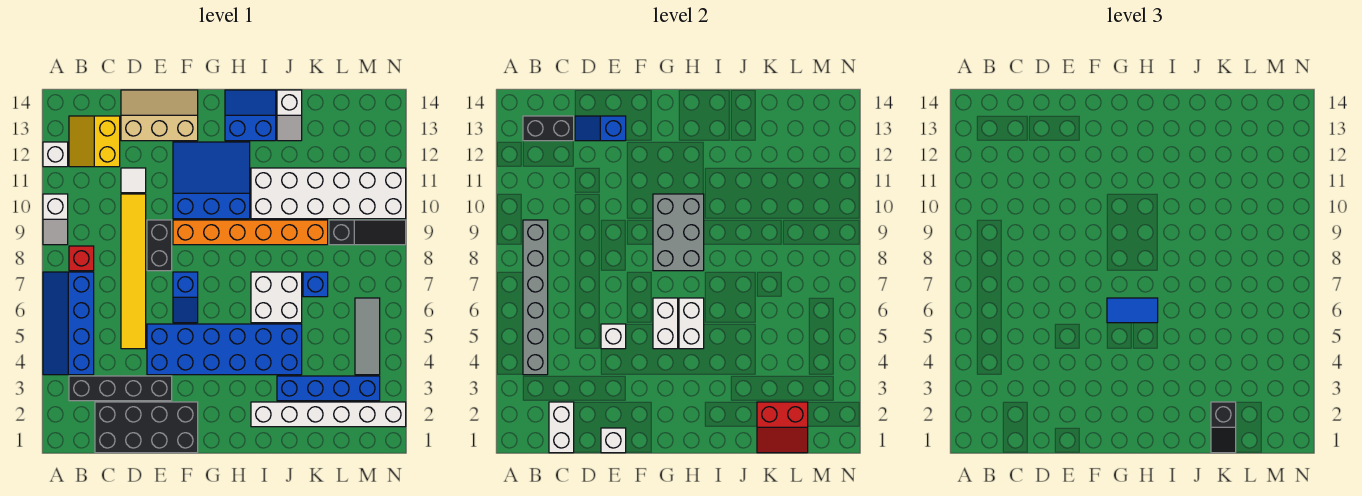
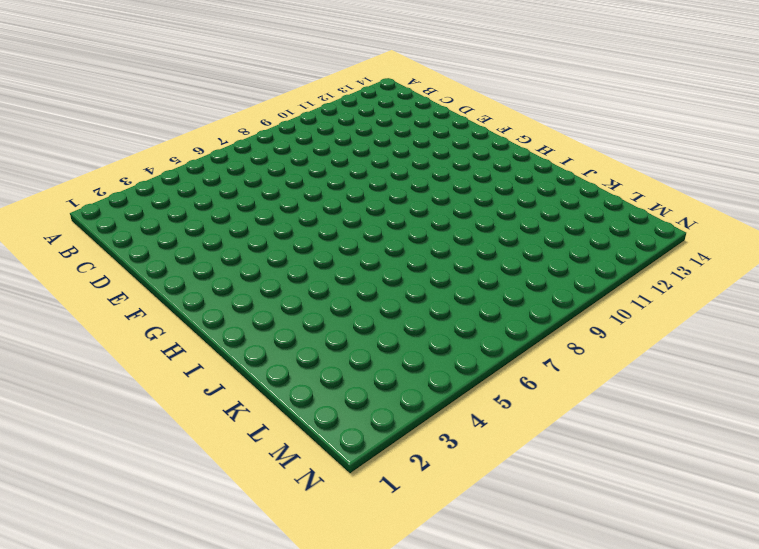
none -> blue 2x4 slope [43,272,94,375]
none -> white 1x2 slope [43,194,68,245]
none -> white 1x1 brick [43,142,68,167]
none -> black 1x4 brick [69,376,172,401]

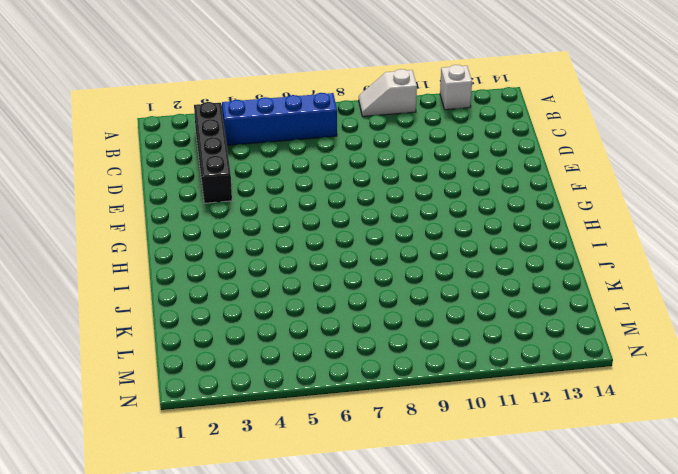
none -> red 1x1 brick [69,246,94,271]
none -> yellow 2x2 slope [69,116,120,167]
none -> black 2x4 brick [95,402,198,453]
none -> yellow 1x6 tile [121,194,146,349]

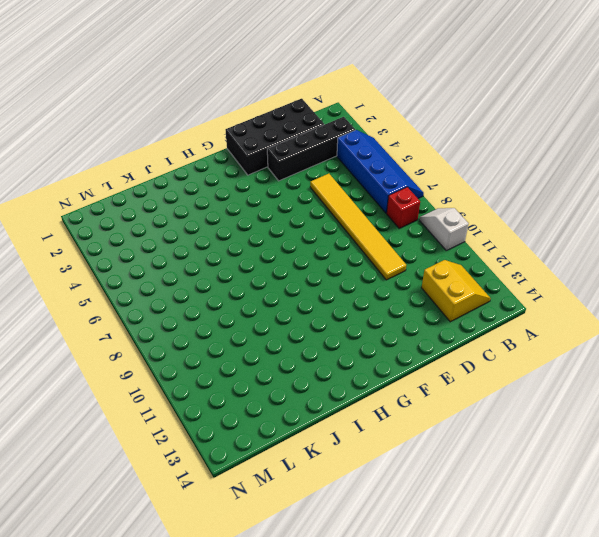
none -> white 1x1 brick [43,142,68,167]
none -> white 1x1 tile [121,168,146,193]
none -> tan 2x3 slope [121,90,198,141]
none -> blue 2x6 brick [147,324,302,375]

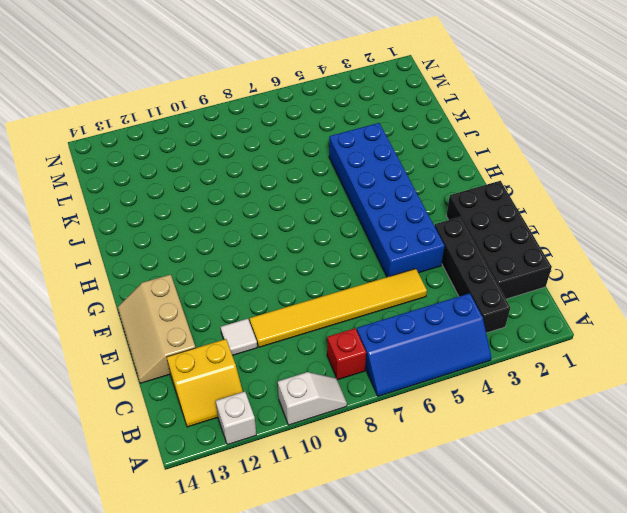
none -> black 1x2 brick [147,220,172,271]
none -> blue 1x2 slope [173,272,198,323]
none -> orange 1x6 brick [173,220,328,245]
none -> blue 3x3 slope [173,142,250,219]

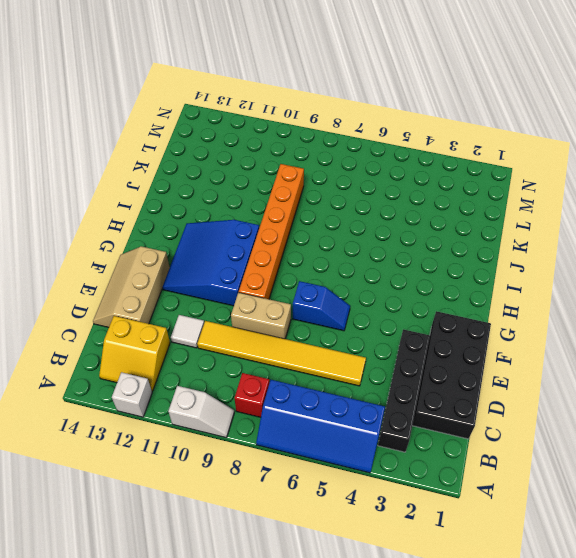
tan 1x2 brick [231,293,291,339] -> black 1x2 brick [147,220,172,271]
none -> blue 2x6 brick [147,324,302,375]
none -> blue 2x2 slope [225,90,276,141]
none -> white 1x6 brick [251,402,406,427]
none -> white 2x2 brick [251,272,302,323]

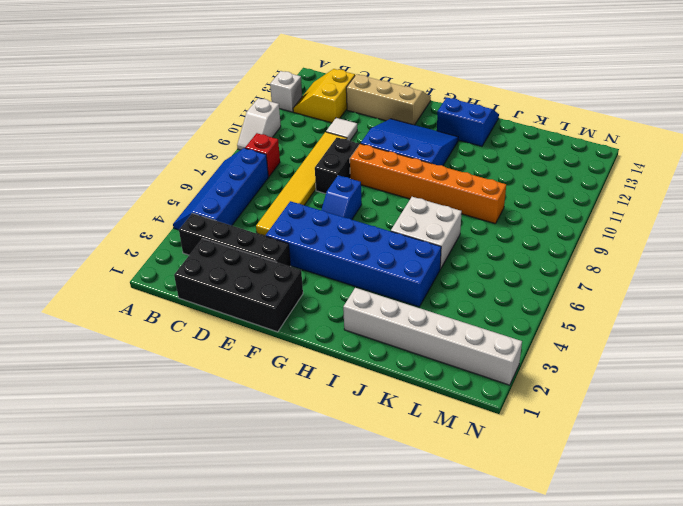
none -> white 2x6 brick [251,168,406,219]
none -> blue 1x4 brick [277,376,380,401]
none -> white 1x2 slope [277,90,302,141]
none -> blue 1x1 brick [303,272,328,297]

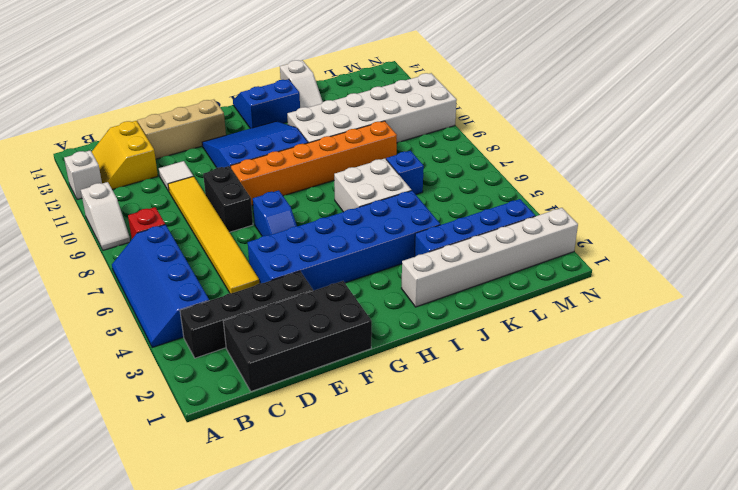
none -> black 1x3 slope [329,220,406,245]
none -> grey 1x3 tile [355,298,380,375]
none -> grey 1x6 brick [523,220,548,375]
none -> black 1x2 brick [523,116,574,141]

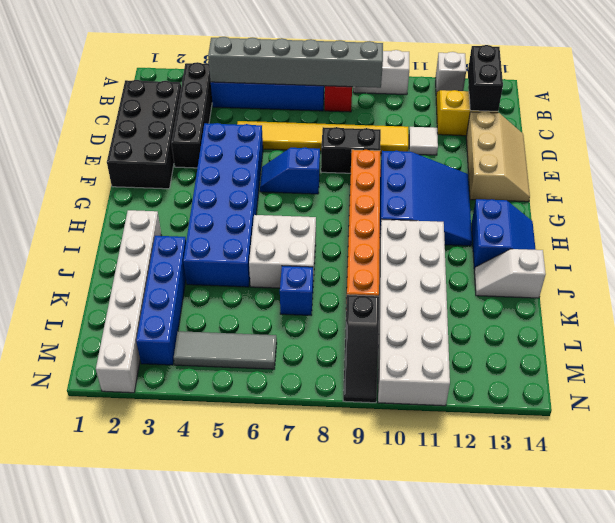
none -> white 1x2 brick [549,402,574,453]
none -> blue 1x2 slope [575,116,626,141]
none -> white 1x1 brick [601,428,626,453]
none -> white 1x1 brick [601,324,626,349]

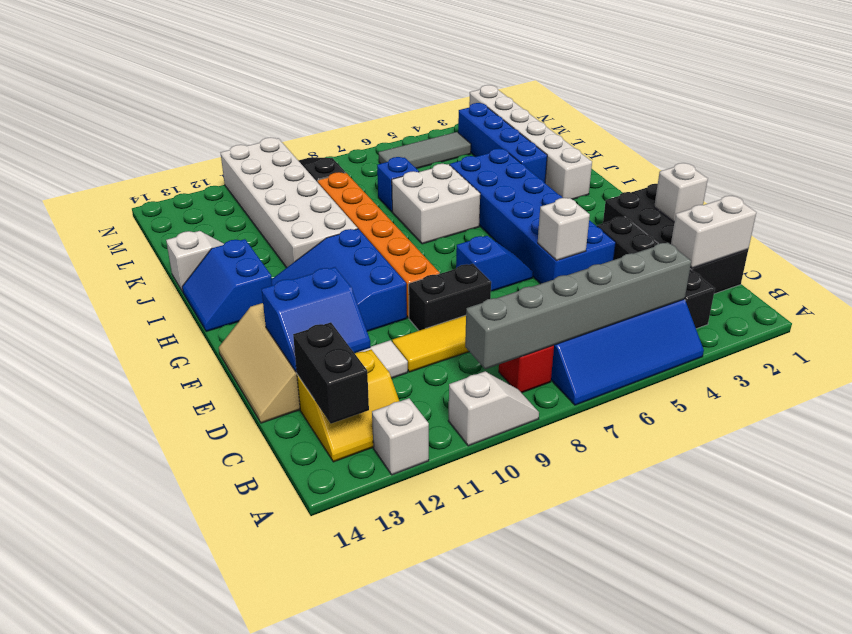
blue 2x2 slope [261,267,371,372] -> blue 1x2 slope [575,116,626,141]
none -> white 1x2 brick [653,298,678,349]
none -> grey 2x3 brick [653,194,704,271]
none -> white 1x2 brick [679,298,704,349]
none -> red 2x2 slope [757,402,808,453]

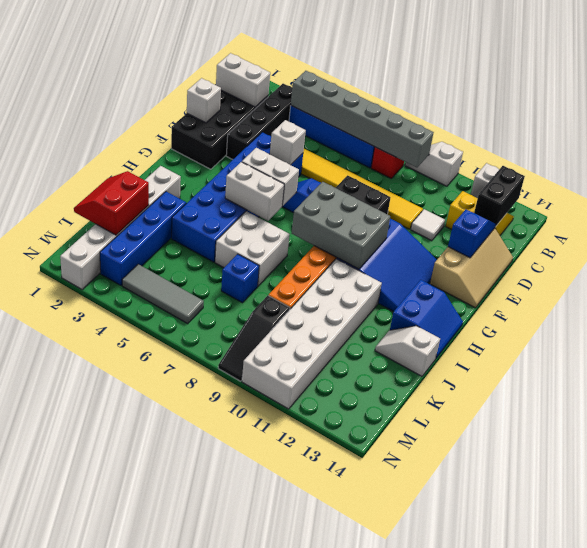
none -> blue 1x2 tile [1107,298,1158,323]
none -> black 1x2 slope [1211,402,1236,453]

